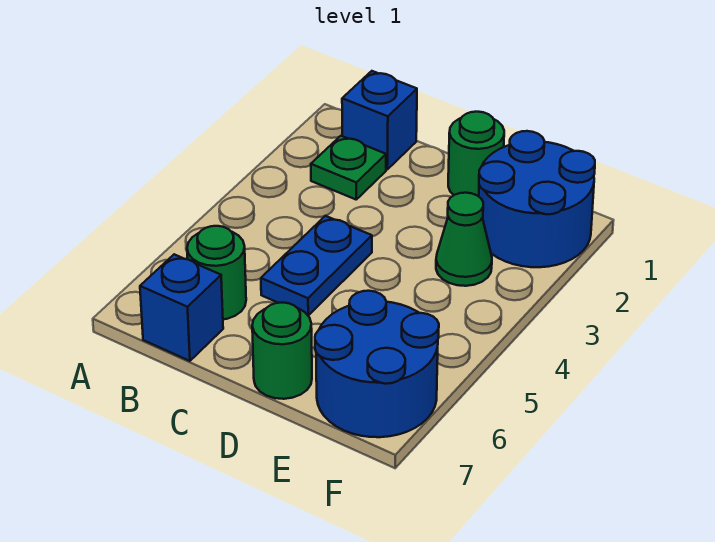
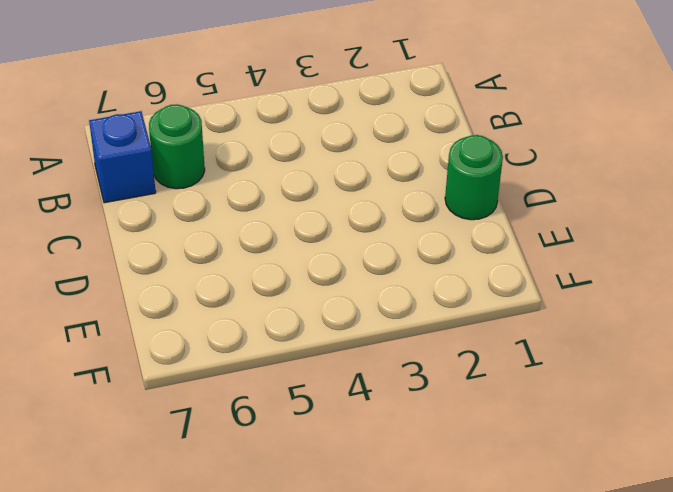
none -> blue 1x1 brick [342,71,417,169]
none -> green 1x1 plate [311,136,386,199]

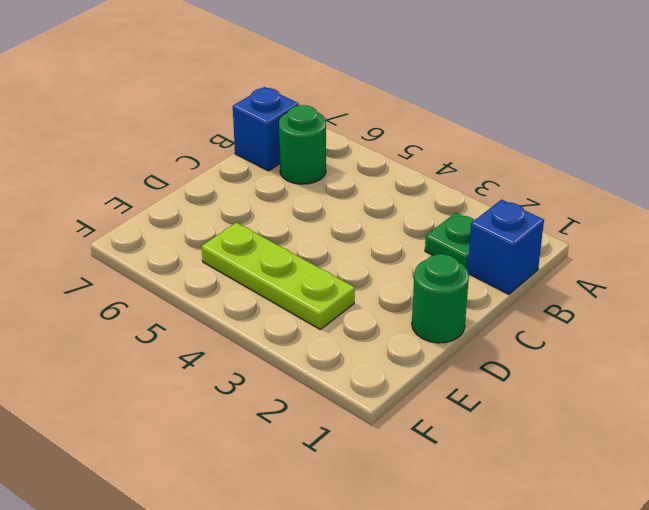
lime 1x3 plate [202,223,355,329] -> green 1x1 cone [436,193,492,286]
none -> blue 1x2 plate [261,216,372,315]
none -> green 1x1 round brick [252,303,312,399]

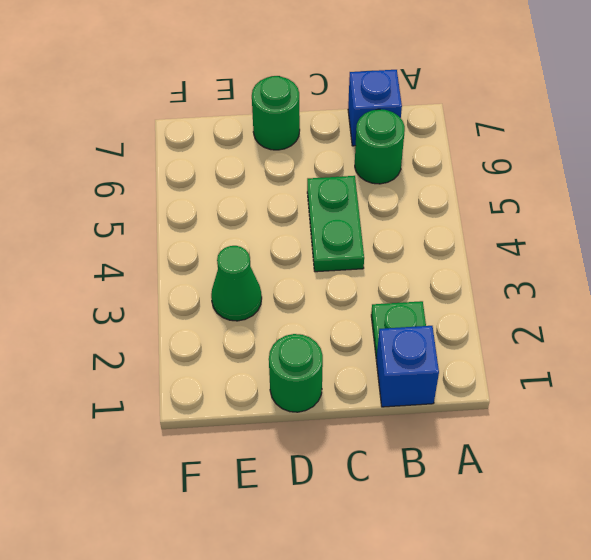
green 1x2 plate [307,176,364,272] -> blue 1x2 plate [261,216,372,315]
none -> blue 2x2 round brick [479,131,595,267]
none -> blue 2x2 round brick [315,291,439,437]

